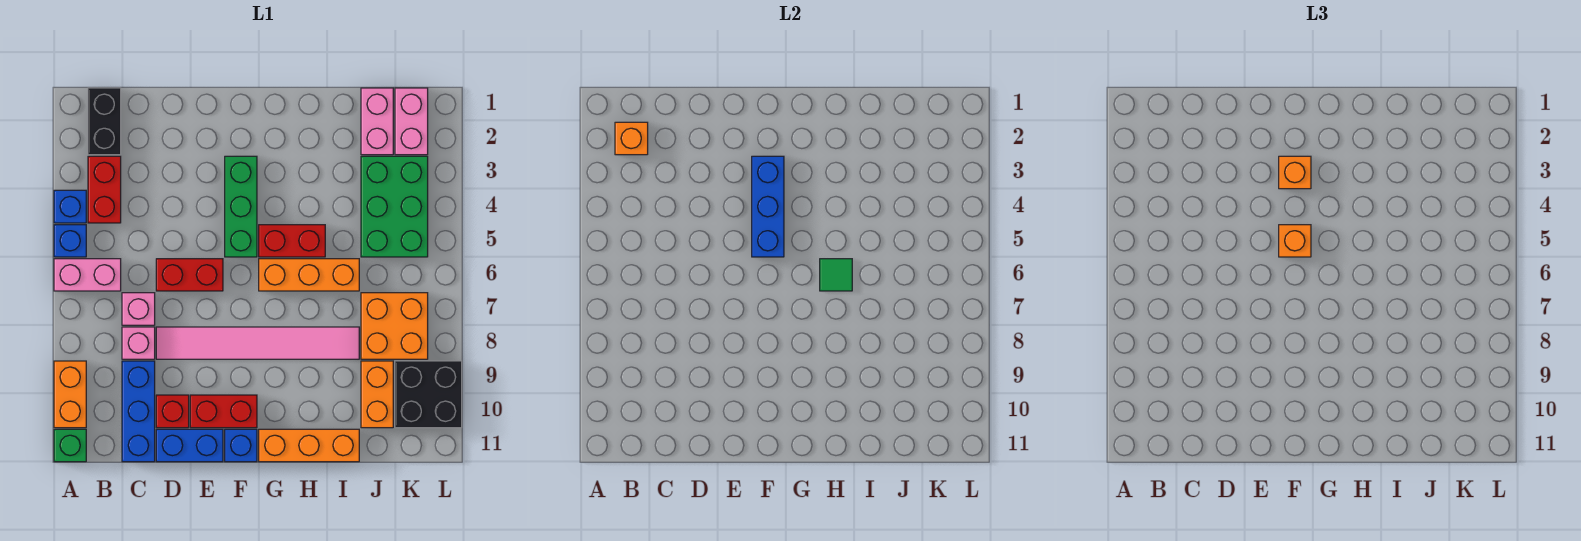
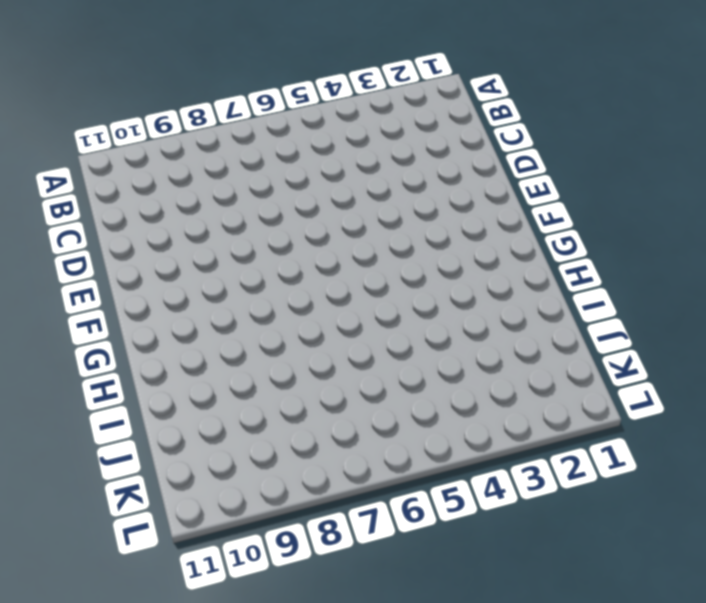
none -> blue 1x1 brick [54,190,86,223]
none -> blue 1x1 brick [54,225,86,257]
none -> pink 1x2 brick [54,259,121,291]
none -> orange 1x2 brick [54,361,86,428]

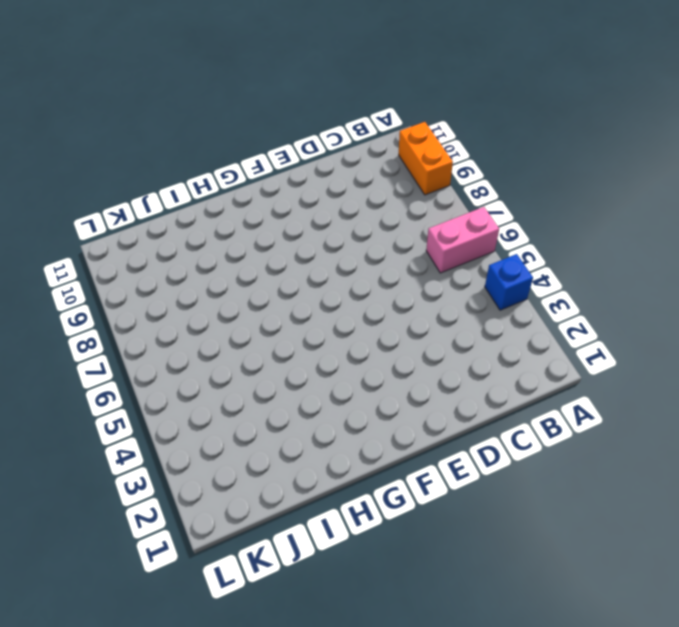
none -> blue 1x1 brick [54,225,86,257]
none -> green 1x1 brick [54,429,86,462]
none -> black 1x2 brick [88,88,121,155]
none -> red 1x2 brick [88,156,121,223]

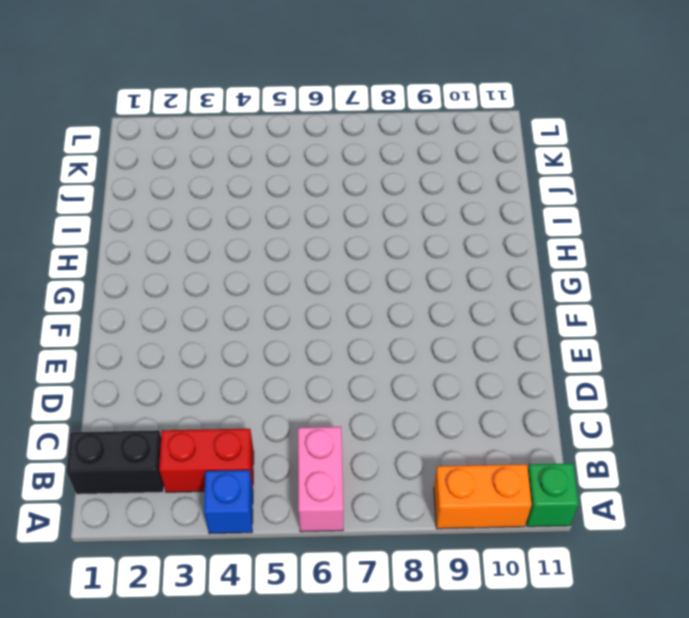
none -> blue 1x1 brick [54,225,86,257]
none -> pink 1x1 brick [122,293,155,325]
none -> pink 1x1 brick [122,327,155,359]
none -> blue 1x3 brick [122,361,155,462]

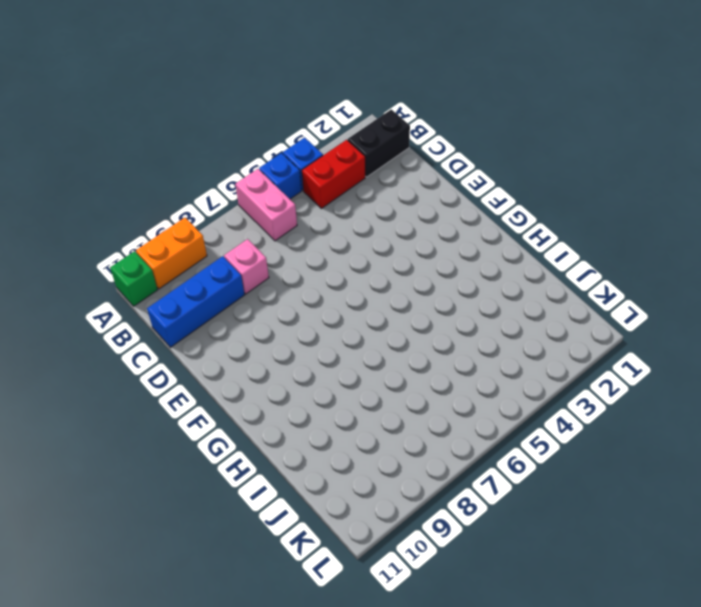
none -> pink 1x1 brick [122,293,155,325]
none -> red 1x2 brick [156,259,223,291]
none -> pink 1x6 tile [156,327,359,359]
none -> red 1x1 brick [156,395,189,428]

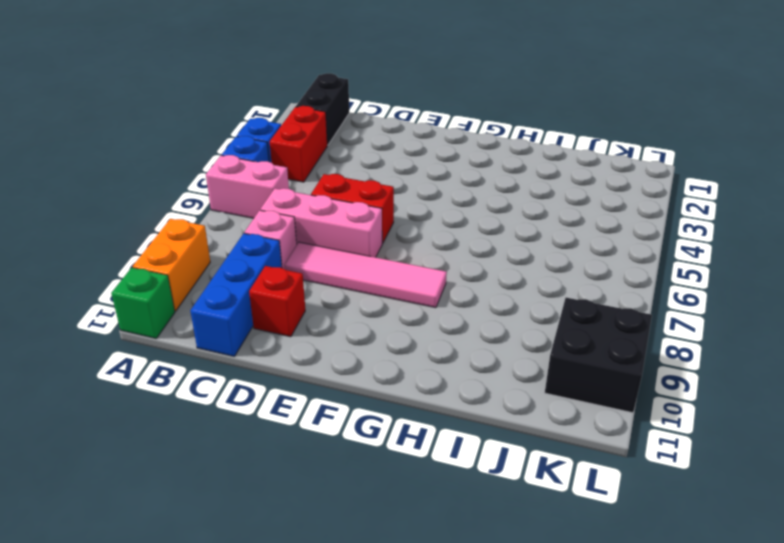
pink 1x3 brick [260,188,383,257] -> pink 1x1 brick [122,293,155,325]
pink 1x4 tile [284,242,447,308] -> pink 1x6 tile [156,327,359,359]
none -> blue 1x2 brick [156,429,223,462]
none -> red 1x2 brick [190,395,257,428]
none -> green 1x3 brick [225,156,257,257]
none -> blue 1x1 brick [225,429,257,462]

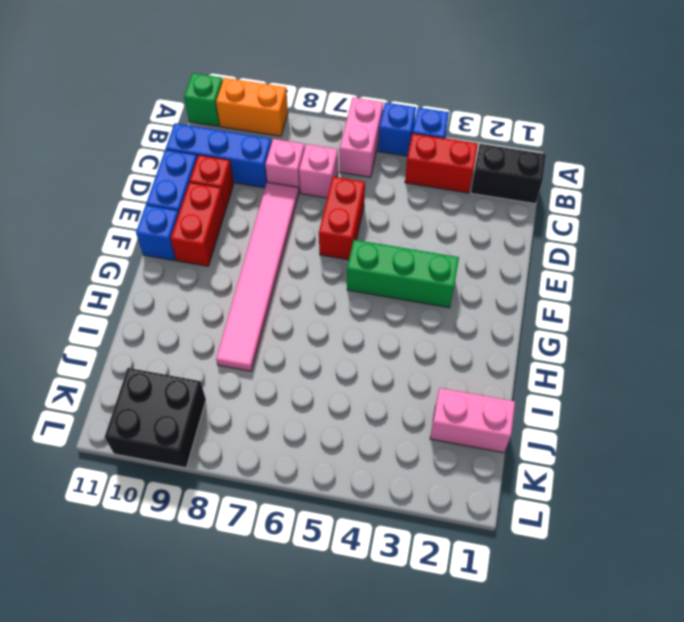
none -> red 1x2 brick [259,225,325,257]
none -> orange 1x3 brick [259,259,359,291]
none -> orange 1x3 brick [259,429,359,462]
none -> green 2x3 brick [361,156,428,257]

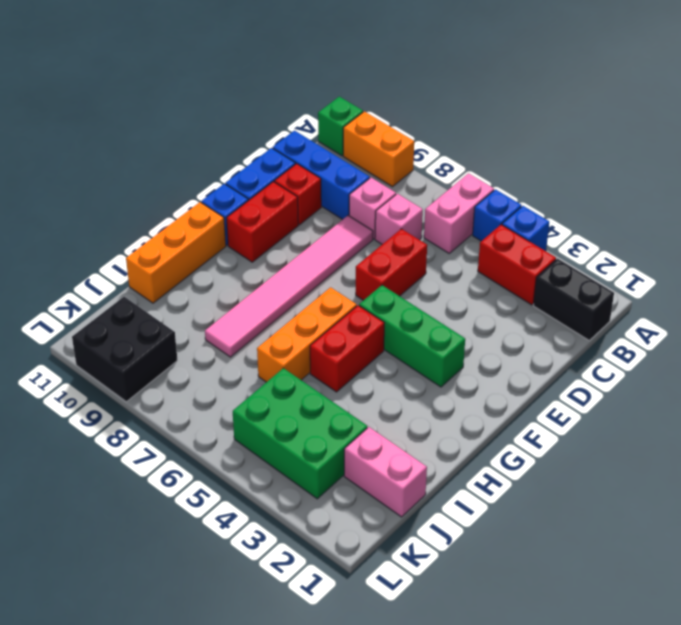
none -> orange 2x2 brick [361,293,428,359]
none -> orange 1x2 brick [361,361,393,428]
none -> pink 1x2 brick [395,88,428,155]
none -> orange 1x1 brick [615,122,648,155]

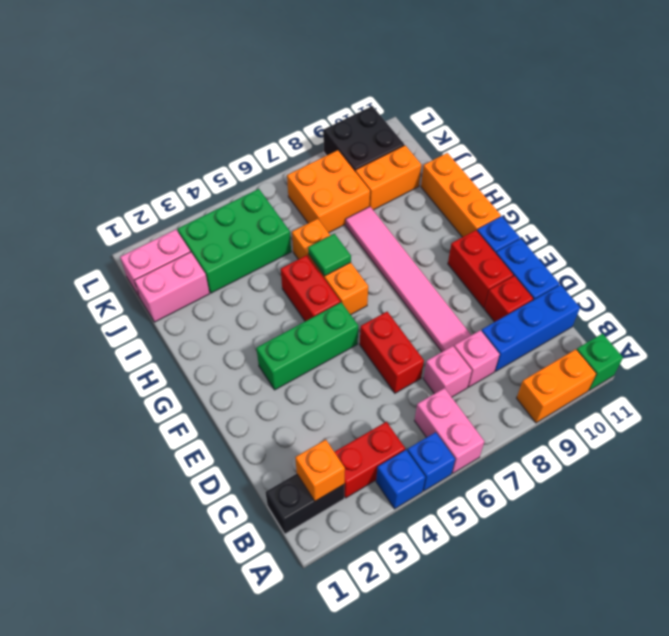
none -> blue 1x3 brick [752,156,784,257]
none -> orange 1x1 brick [1279,156,1311,189]
none -> orange 1x1 brick [1279,225,1311,257]

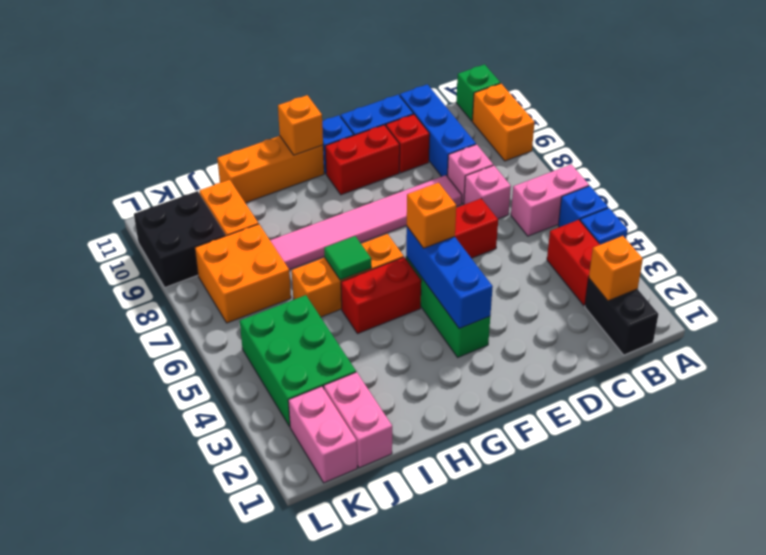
orange 1x1 brick [278,95,323,155] -> orange 1x1 brick moved to [1279,156,1311,189]

